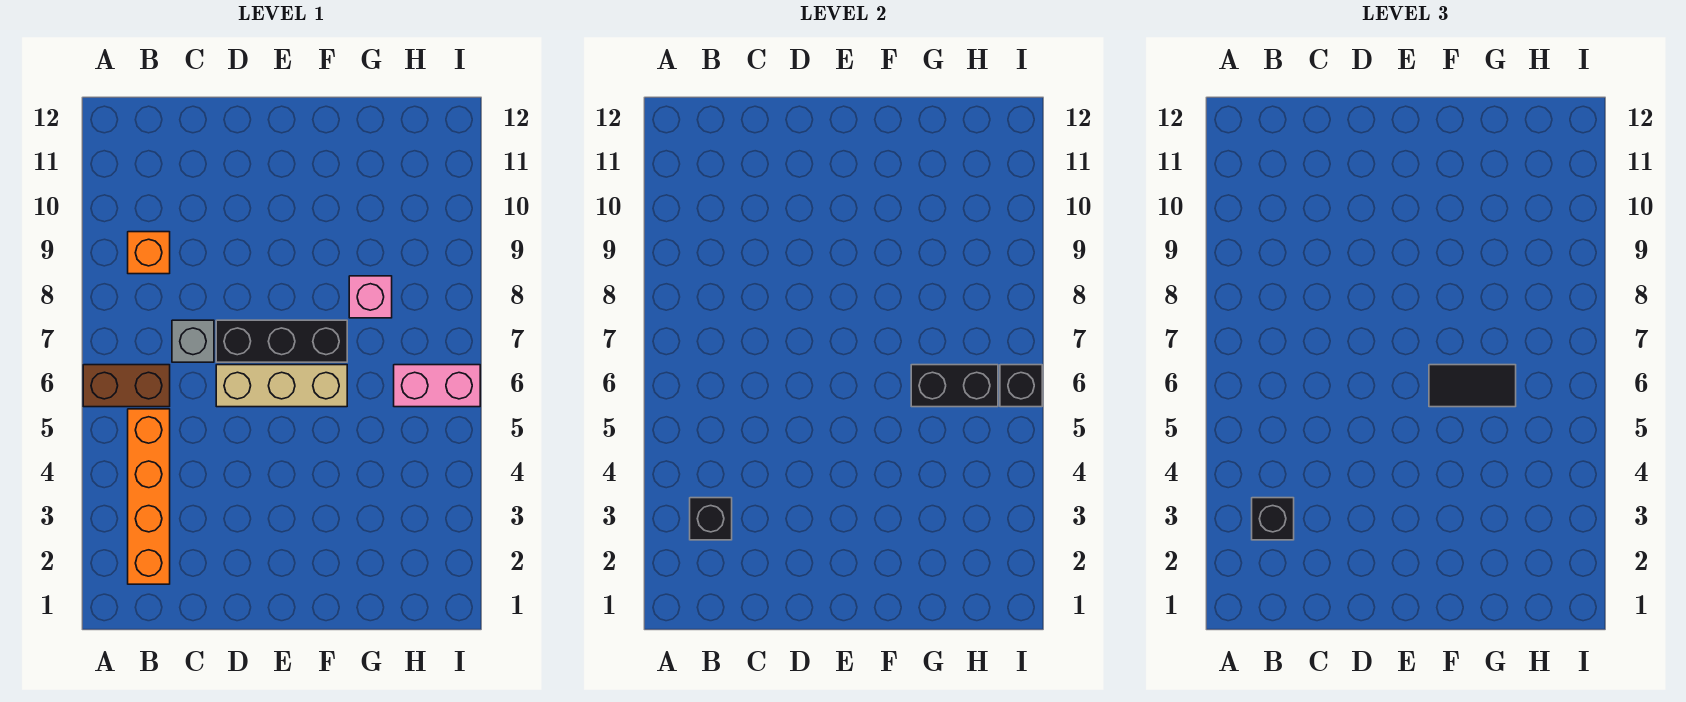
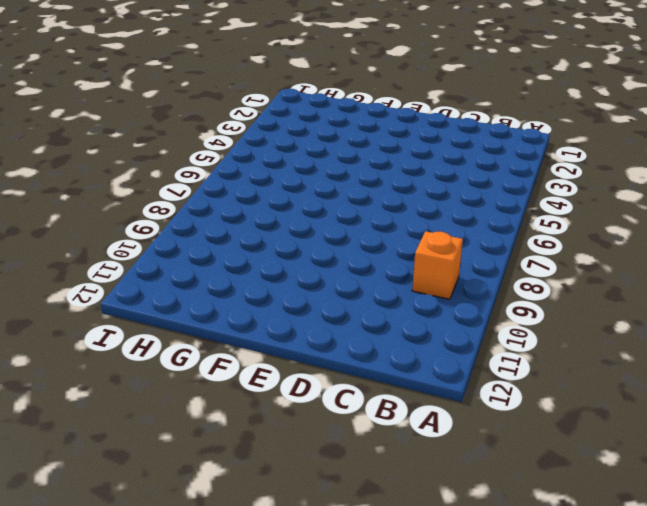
none -> brown 1x2 brick [83,365,170,407]
none -> orange 1x4 brick [128,409,170,584]
none -> grey 1x1 brick [172,320,214,362]

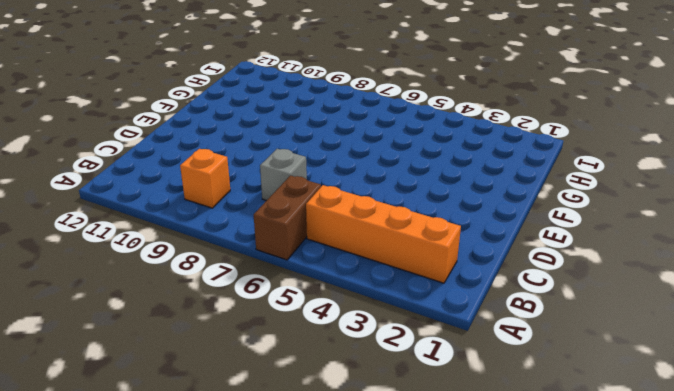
none -> tan 1x3 brick [216,365,347,407]
none -> black 1x3 brick [216,320,347,362]
none -> pink 1x1 brick [349,276,392,318]

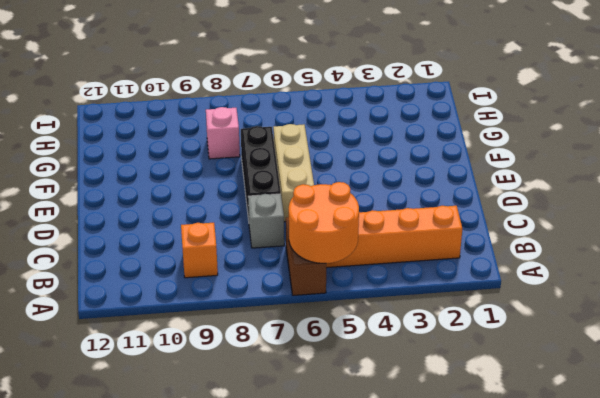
orange 2x2 round brick [289,182,359,263] -> none
none -> pink 1x2 brick [394,365,480,407]
none -> black 1x1 brick [690,498,732,540]
none -> black 1x2 brick [911,365,998,407]

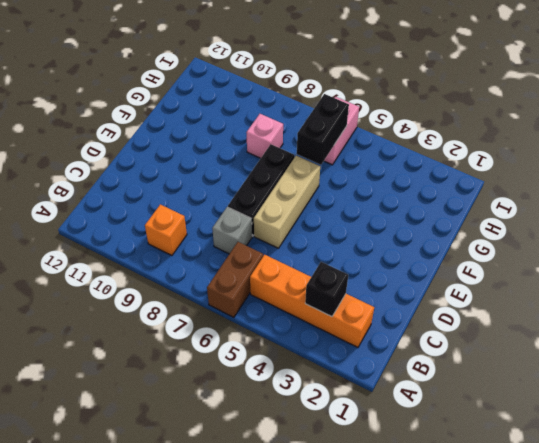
none -> black 1x1 brick [1000,365,1042,407]
none -> black 1x1 brick [1252,498,1294,540]
none -> black 1x2 tile [1429,365,1516,407]

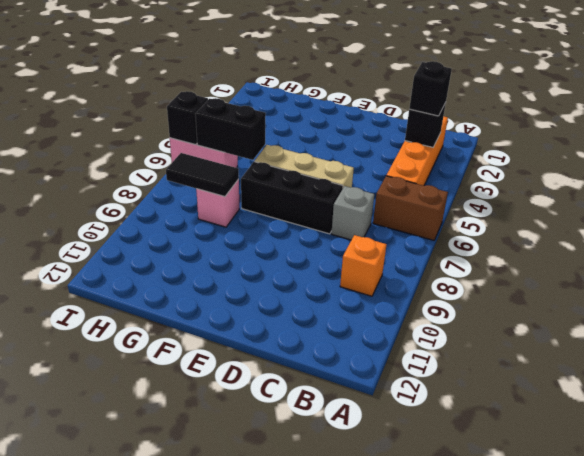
black 1x2 tile [166,153,239,197] -> black 1x2 tile moved to [1429,365,1516,407]

